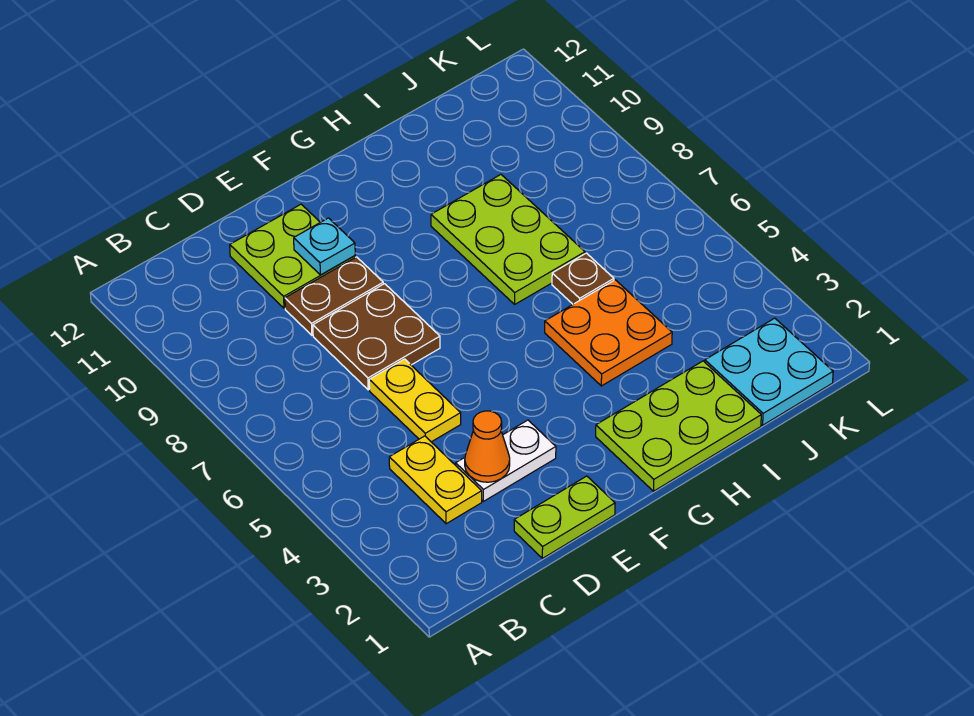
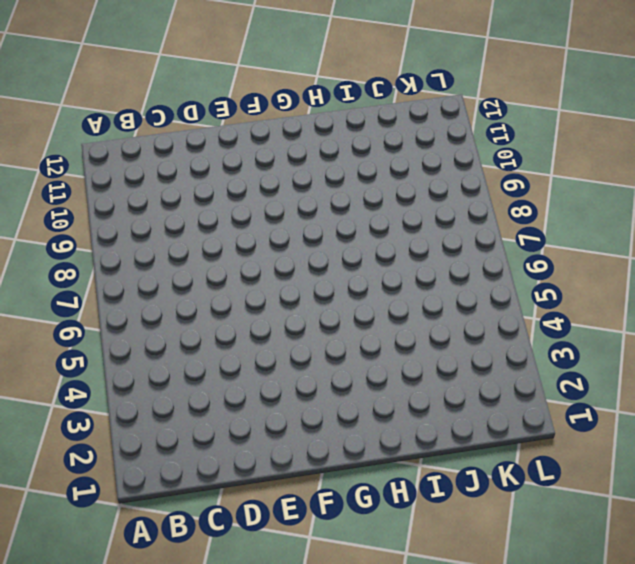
none -> yellow 1x2 plate [389,436,482,524]
none -> lime 1x2 plate [514,476,615,558]
none -> white 1x2 plate [456,420,556,501]

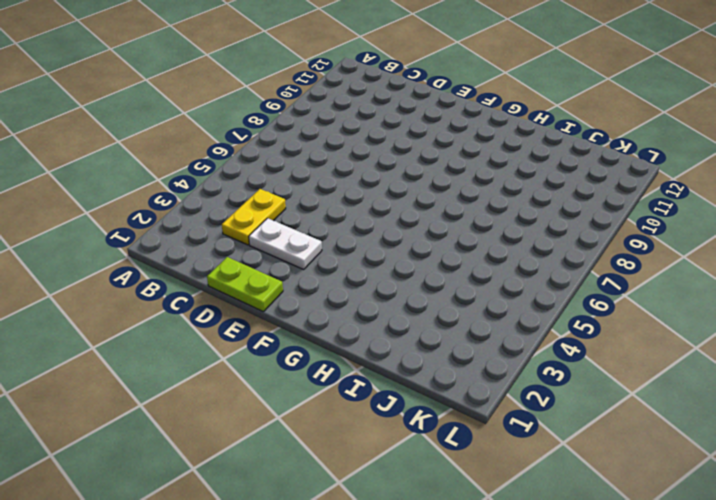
none -> yellow 1x2 plate [369,359,461,442]
none -> brown 2x2 plate [313,284,440,390]
none -> brown 1x2 plate [285,257,383,335]

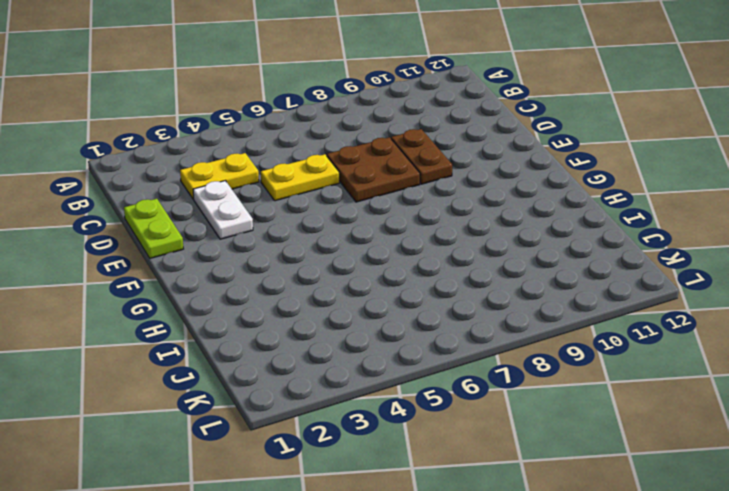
none -> lime 2x2 plate [230,204,355,308]
none -> lime 2x3 plate [596,361,761,491]
none -> orange 2x2 plate [545,280,672,386]

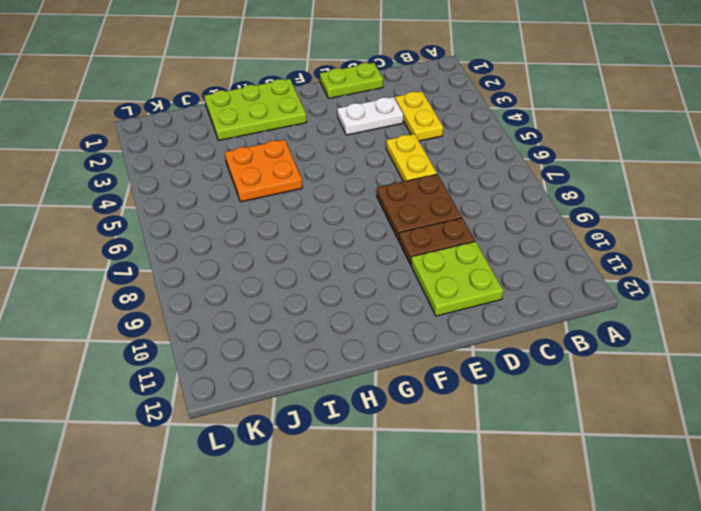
none -> lime 2x3 plate [431,175,585,304]
none -> brown 1x1 plate [552,253,614,304]
none -> cyan 2x2 plate [705,318,833,425]

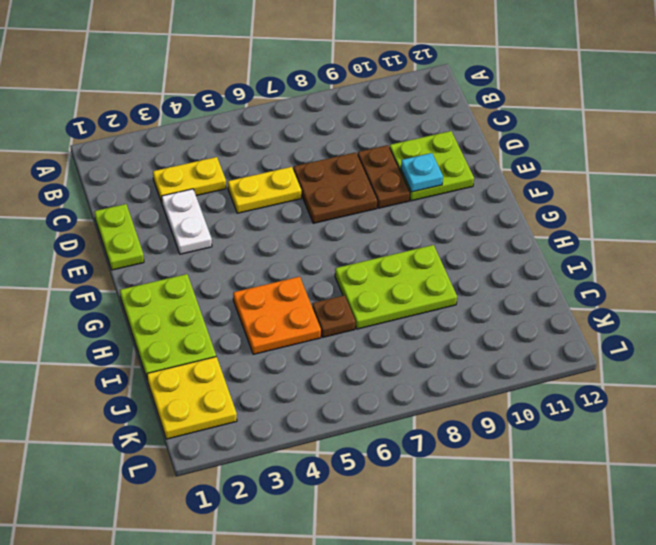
yellow 2x2 plate [147,357,237,439] -> cyan 2x2 plate [705,318,833,425]
none -> orange 1x1 cone [465,411,510,482]

